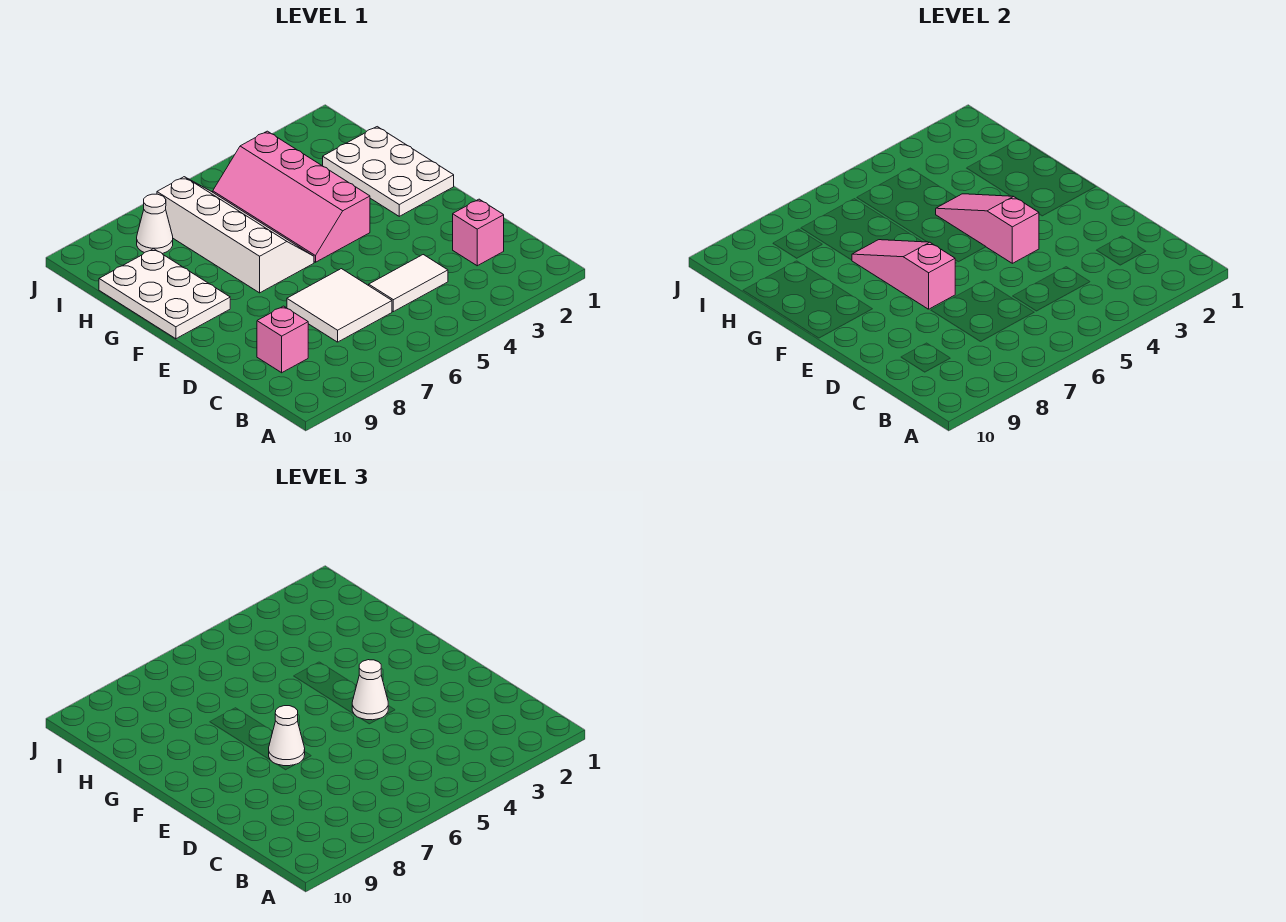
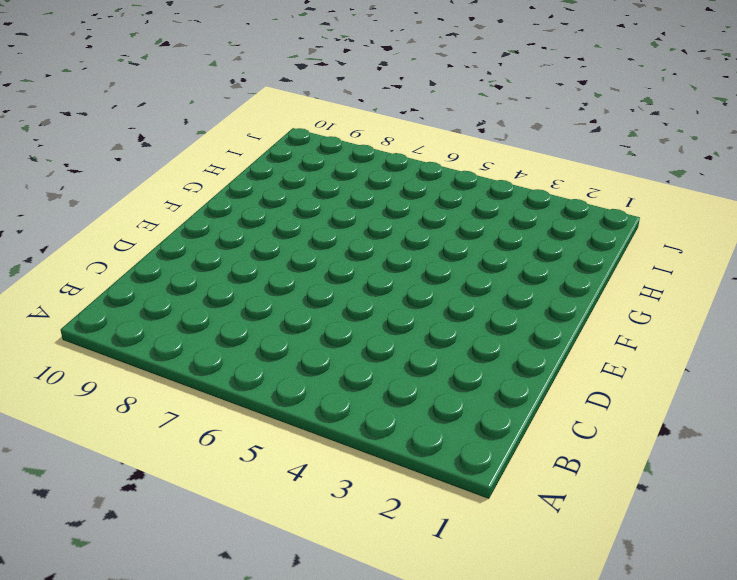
none -> pink 1x1 brick [453,199,504,266]
none -> white 1x2 tile [369,255,448,312]
none -> white 2x2 tile [287,269,392,342]

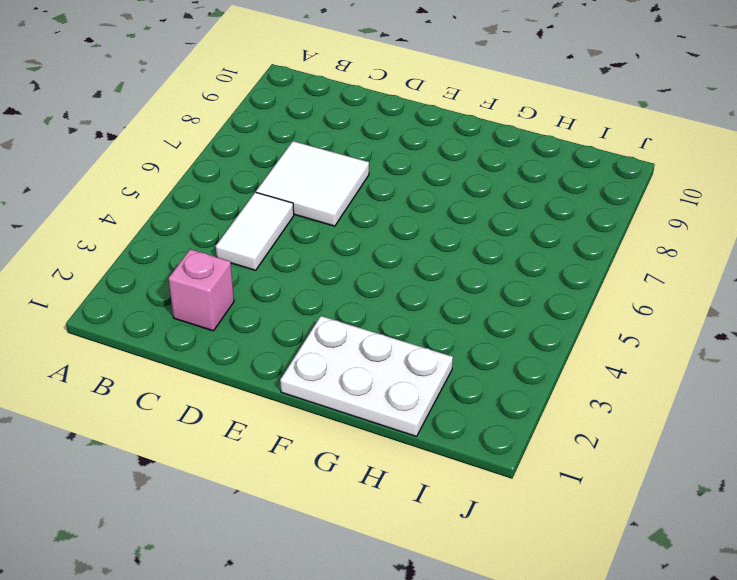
none -> pink 1x1 brick [257,306,308,373]
none -> pink 2x4 slope [213,131,370,262]
none -> white 2x4 slope [157,177,314,293]

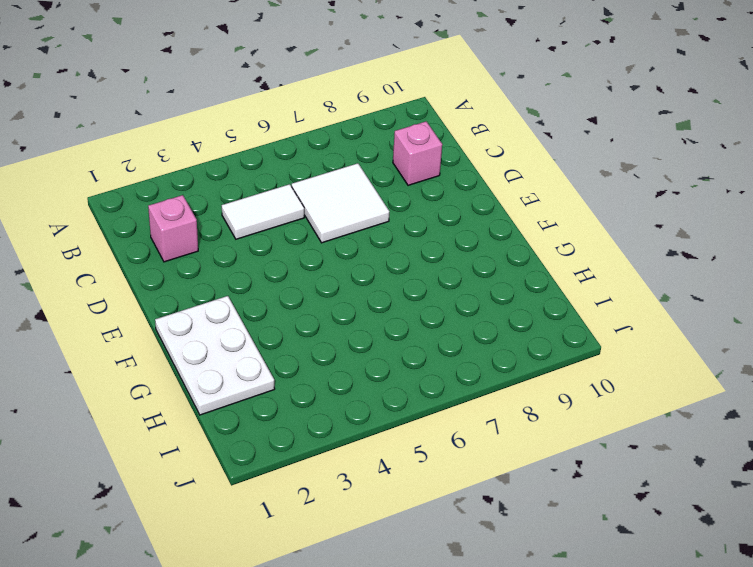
none -> pink 2x4 slope [213,131,370,262]
none -> white 2x4 slope [157,177,314,293]
none -> white 2x3 plate [99,249,230,339]

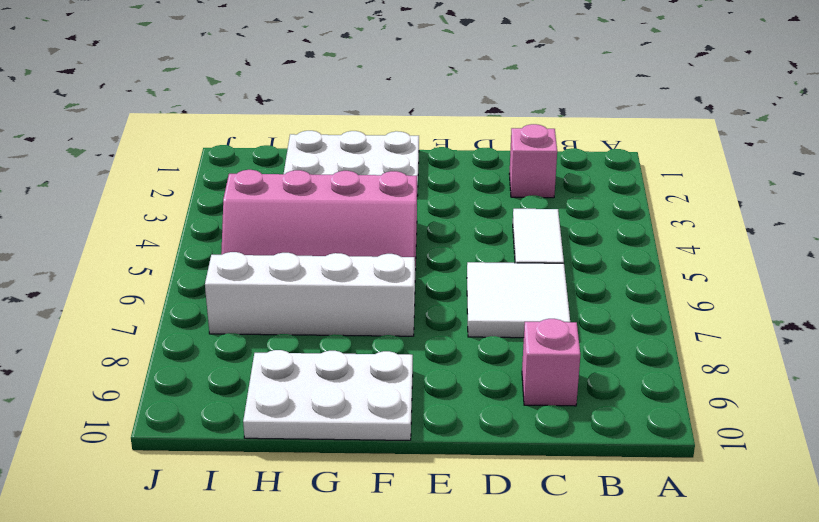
none -> white 1x1 cone [137,194,173,254]
none -> pink 1x3 slope [936,194,1039,263]
none -> pink 1x3 slope [852,240,955,309]

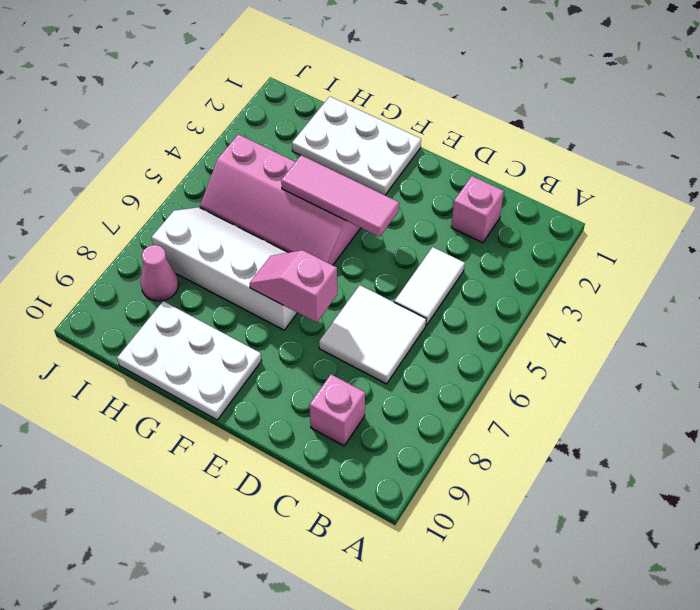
pink 1x3 tile [281,155,399,237] -> pink 1x3 slope [936,194,1039,263]
pink 1x2 slope [250,250,337,322] -> pink 1x3 slope [852,240,955,309]
pink 1x1 cone [141,245,179,301] -> white 1x1 cone [137,194,173,254]
none -> white 1x1 cone [352,660,388,720]
none -> white 1x1 cone [269,706,305,766]

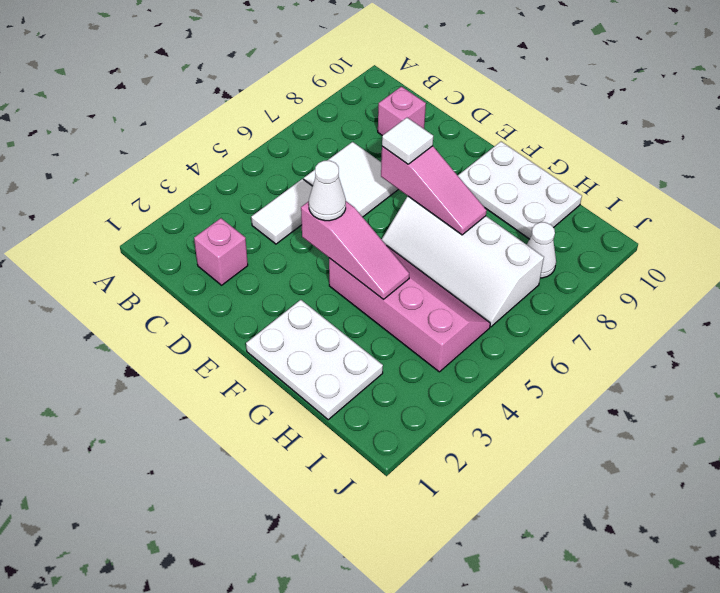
white 1x1 tile [382,118,433,164] -> white 1x1 cone [269,706,305,766]

